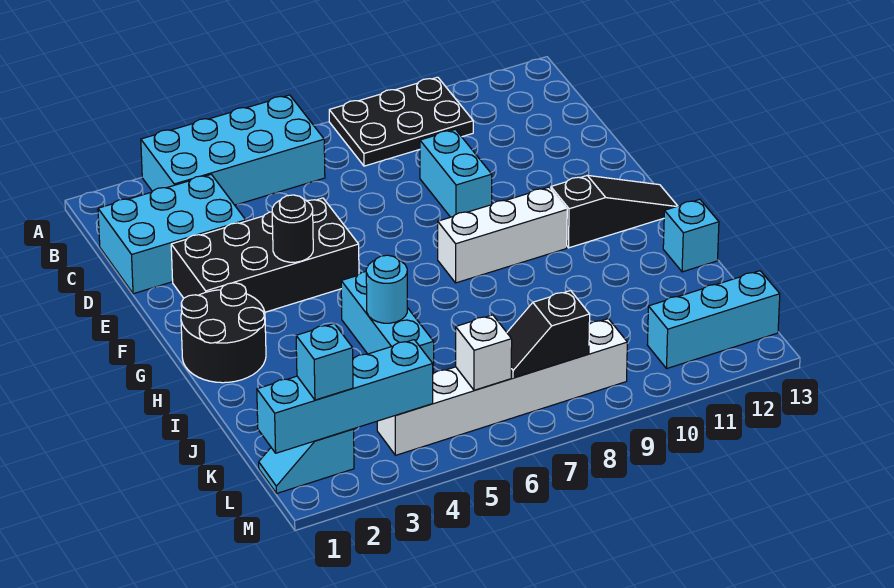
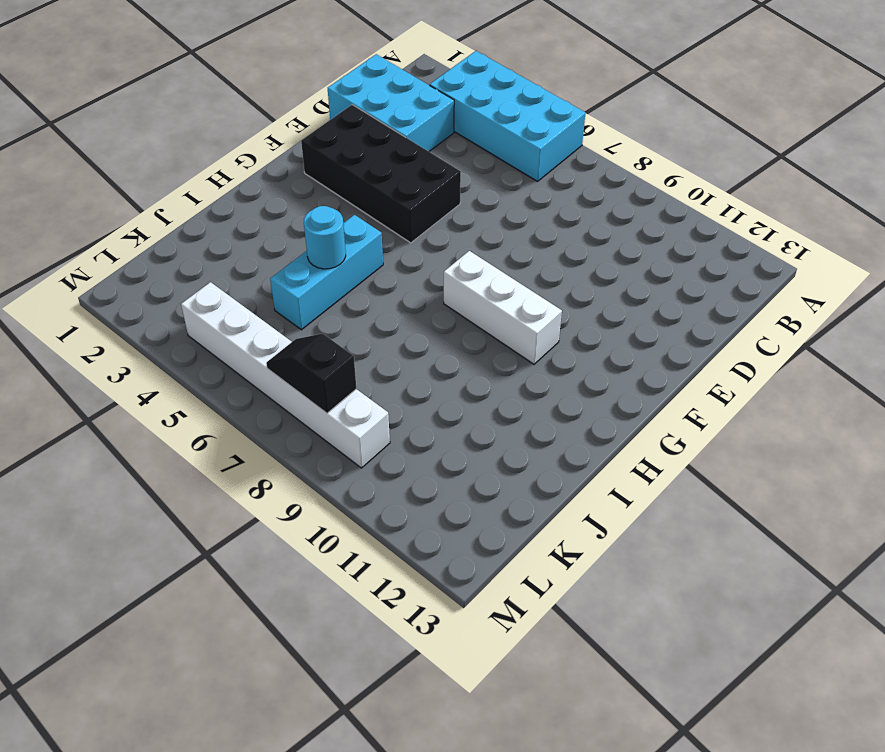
none -> black 2x3 plate [329,77,473,166]
none -> cyan 1x2 brick [420,129,492,217]
none -> black 2x2 round brick [181,283,266,383]

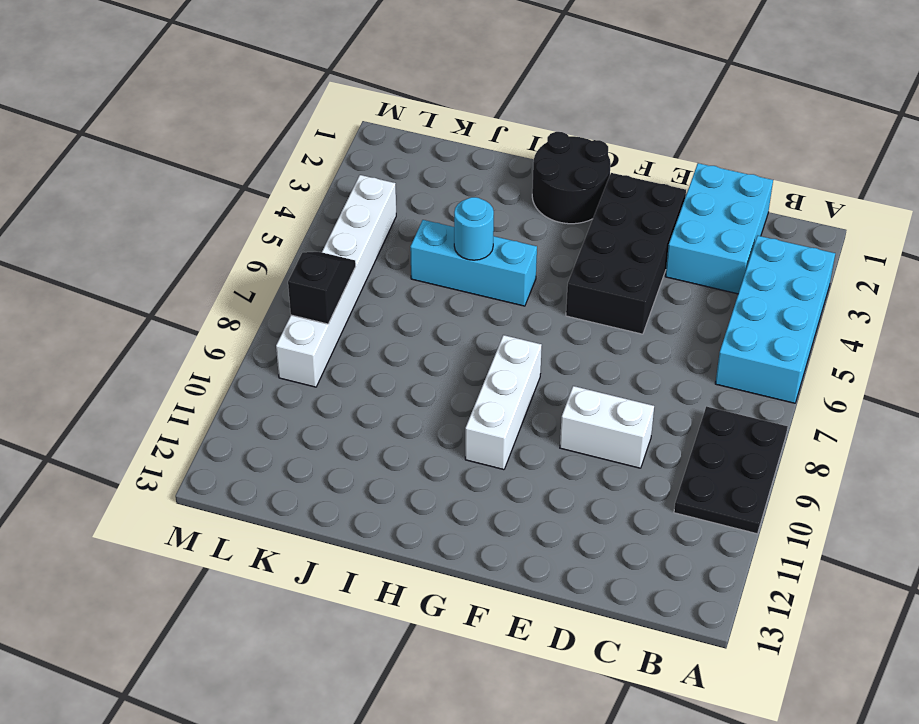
white 1x2 brick [560,386,654,468] -> cyan 1x2 brick [420,129,492,217]
none -> black 1x3 slope [551,175,677,248]
none -> cyan 1x1 brick [663,199,719,272]
none -> cyan 1x2 slope [259,429,354,493]

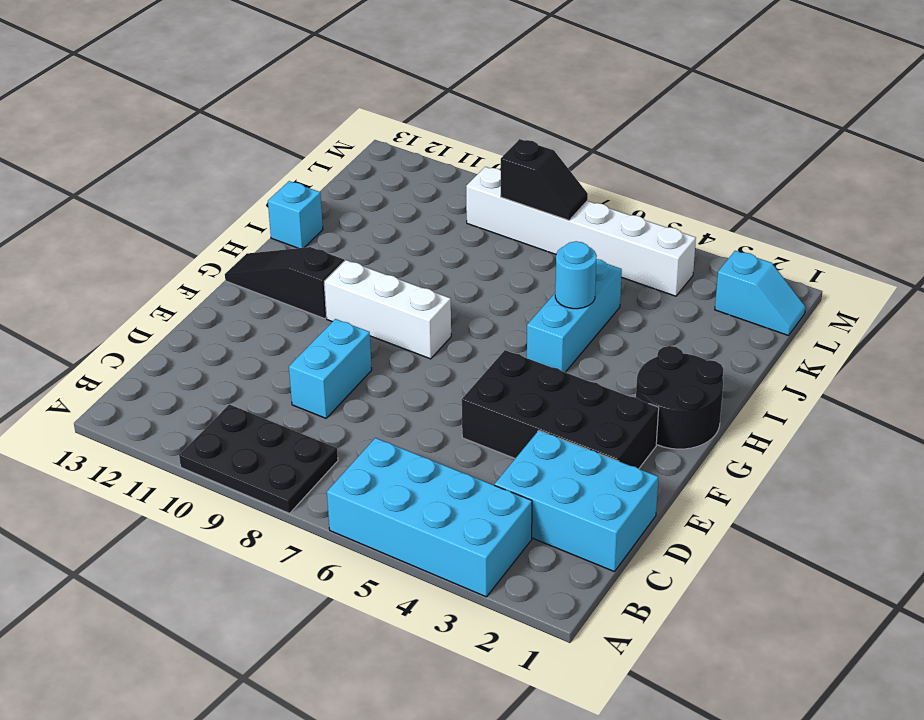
none -> cyan 1x3 brick [647,271,780,368]
none -> black 1x1 round brick [272,195,313,262]
none -> cyan 1x4 brick [257,340,433,453]

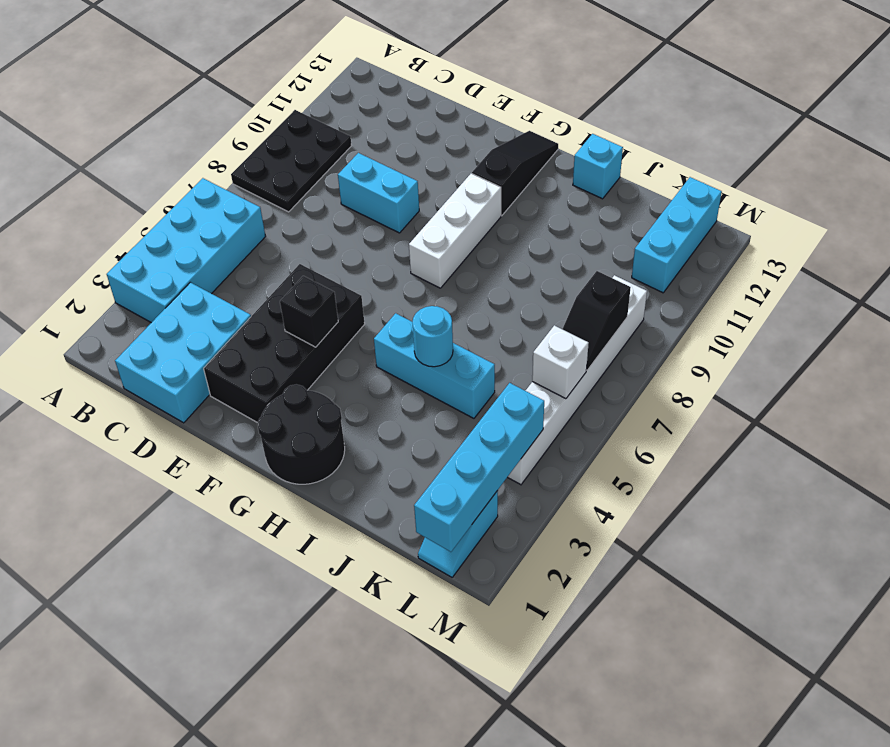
black 1x1 brick [280,276,338,347] -> black 1x1 round brick [272,195,313,262]
none -> cyan 1x1 brick [296,324,353,400]

